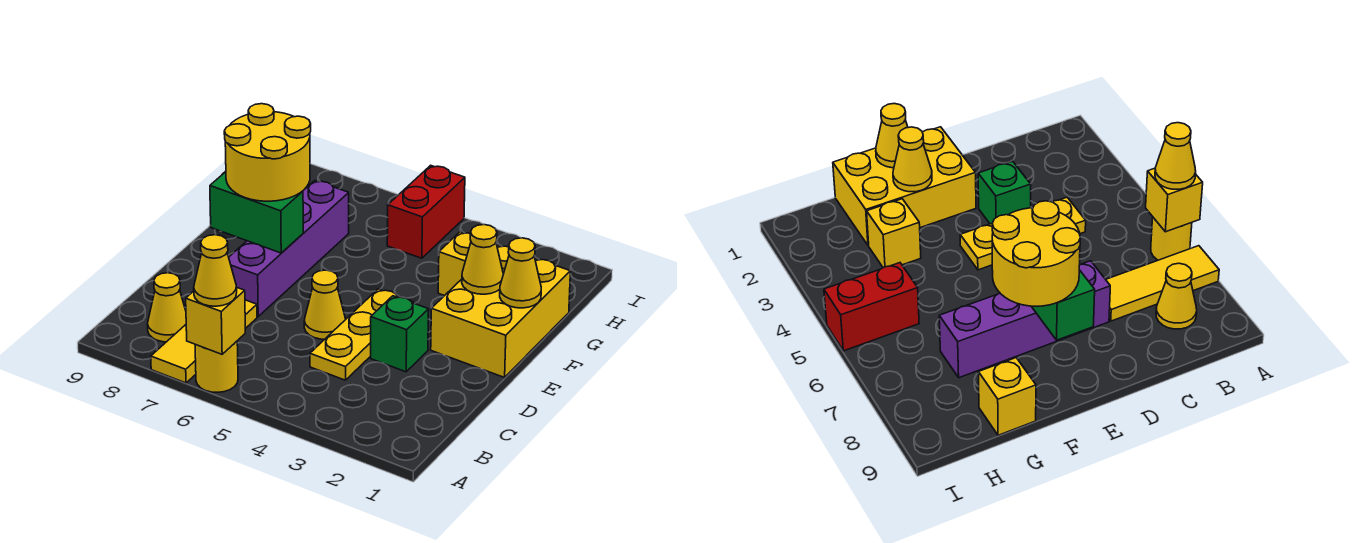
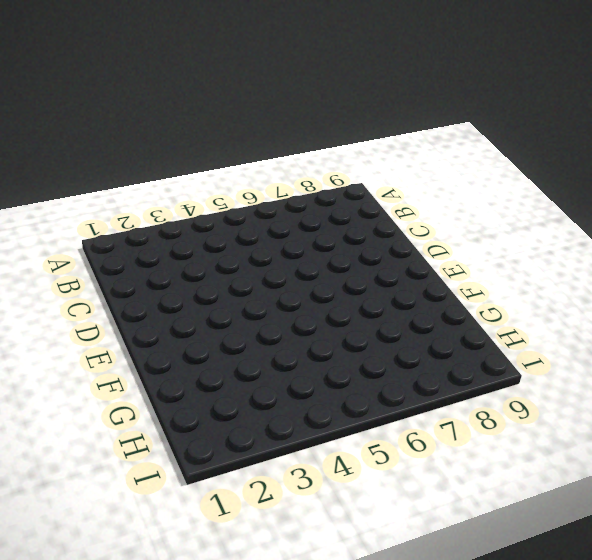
none -> yellow 1x1 round brick [195,341,238,392]
none -> yellow 1x3 tile [151,300,257,383]
none -> yellow 1x1 cone [148,273,186,342]

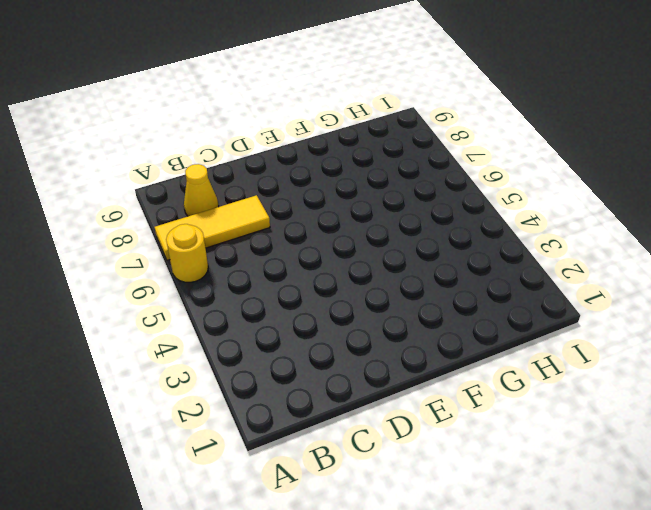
none -> yellow 1x3 plate [310,289,413,380]
none -> green 1x1 brick [371,296,429,372]
none -> yellow 1x1 cone [304,270,346,339]

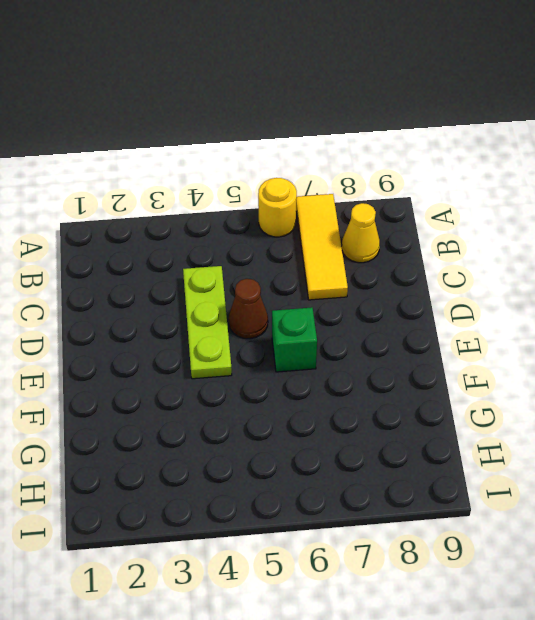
lime 1x3 plate [183,266,232,379] -> yellow 1x3 plate [310,289,413,380]
brown 1x1 cone [229,279,268,339] -> yellow 1x1 cone [304,270,346,339]
green 1x1 brick [272,307,317,372] -> green 1x1 brick moved to [371,296,429,372]
none -> purple 1x4 brick [229,181,349,317]
none -> yellow 2x3 brick [431,245,570,377]
none -> yellow 1x1 brick [438,232,471,296]

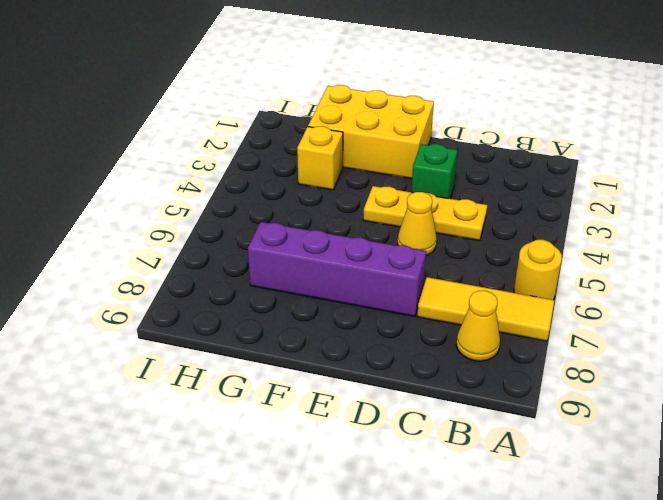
none -> yellow 1x1 brick [978,358,1036,435]
none -> red 1x2 brick [387,165,465,258]
none -> yellow 1x1 brick [186,287,245,354]

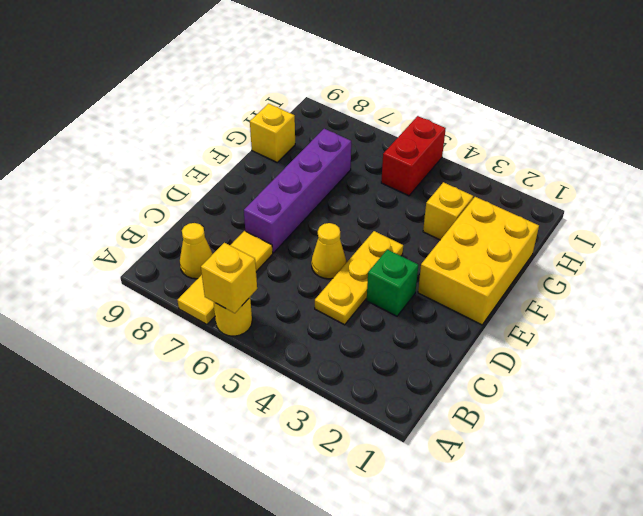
none -> green 1x2 brick [210,172,303,253]
none -> yellow 1x1 cone [500,238,541,308]
none -> yellow 1x1 cone [462,225,503,294]

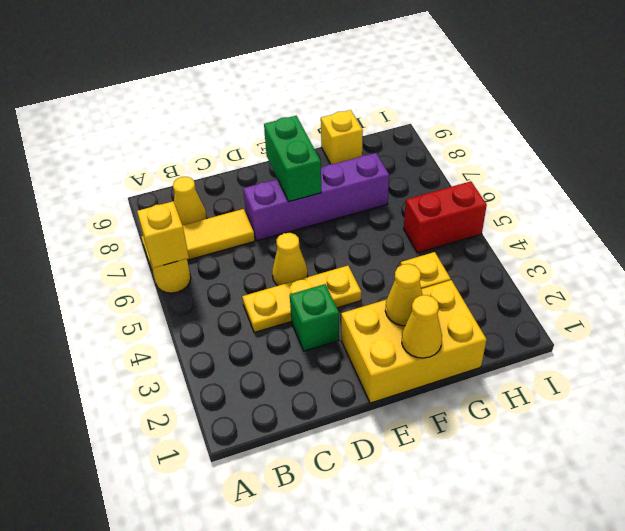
none -> yellow 1x1 cone [194,235,237,306]
none -> yellow 2x2 round brick [224,104,311,201]

